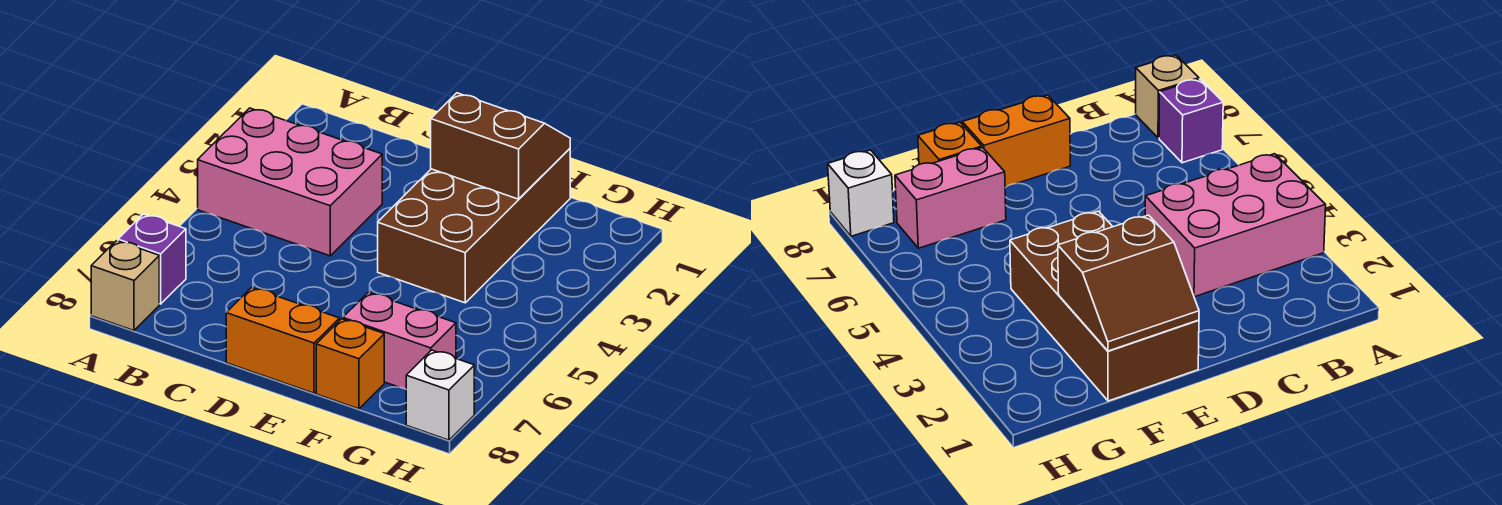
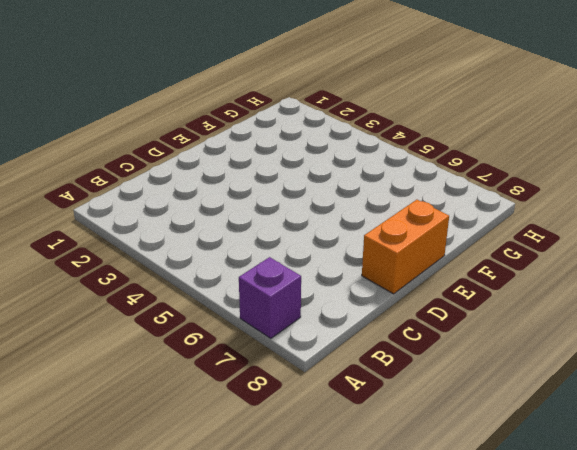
none -> pink 2x3 brick [198,108,382,256]
none -> tan 1x1 brick [91,241,159,331]

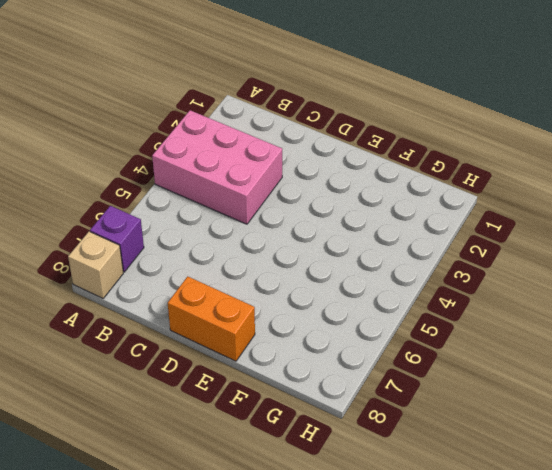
none -> brown 2x4 brick [378,149,570,303]
none -> pink 1x2 brick [343,292,456,389]

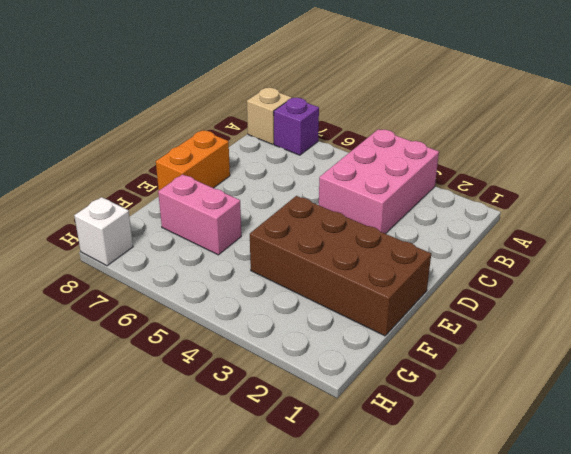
pink 1x2 brick [158,174,241,255] -> pink 1x2 brick turned to [343,292,456,389]
none -> orange 1x1 brick [316,319,384,409]
none -> brown 2x2 slope [431,93,570,199]

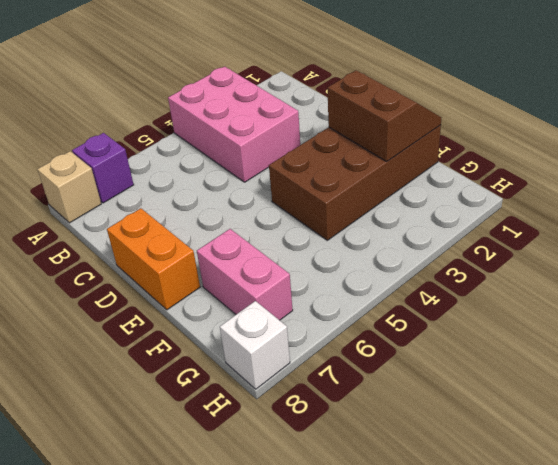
none -> orange 1x1 brick [316,319,384,409]

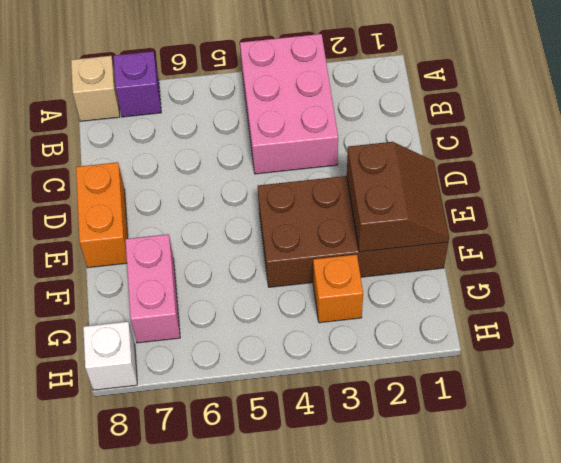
orange 1x1 brick [313,254,363,323] -> orange 1x1 brick moved to [316,319,384,409]

